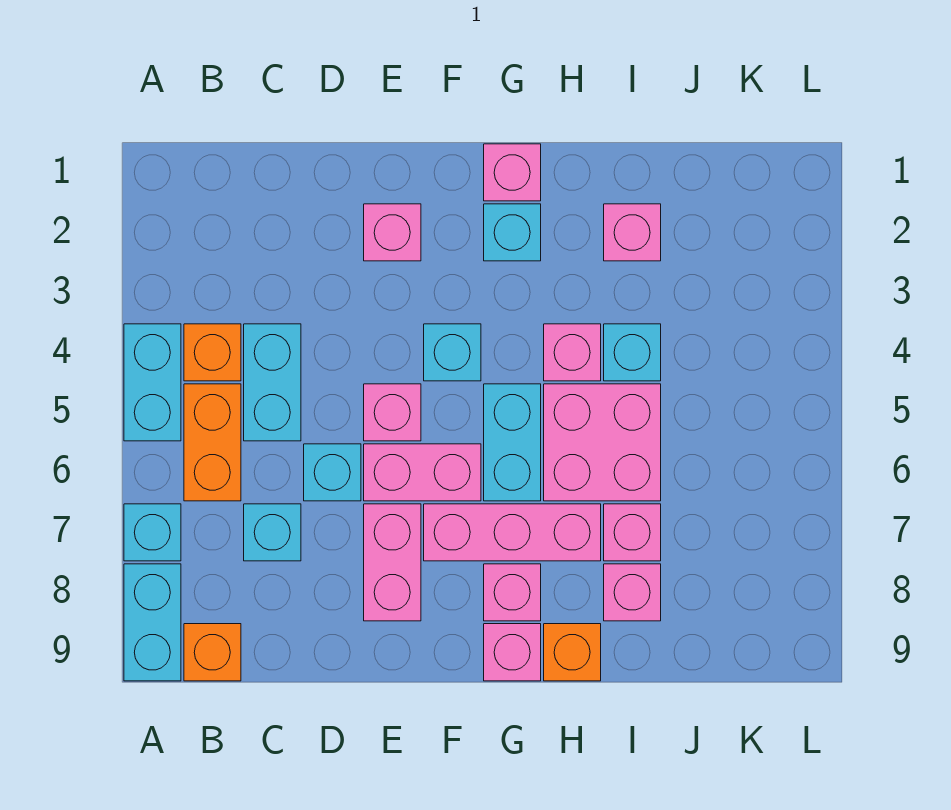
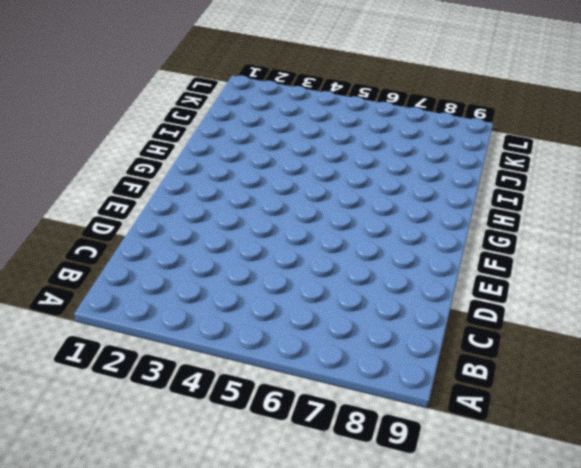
none -> cyan 1x2 brick [124,324,181,441]
none -> cyan 1x1 brick [124,504,181,561]
none -> cyan 1x2 brick [124,564,181,681]

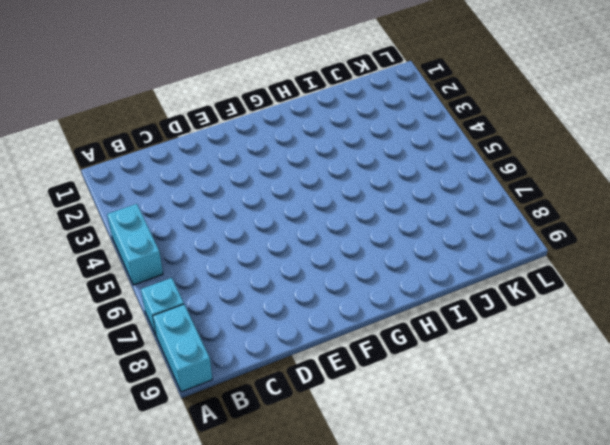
none -> orange 1x1 brick [184,324,241,381]
none -> orange 1x2 brick [184,384,241,501]
none -> orange 1x1 brick [184,624,241,681]

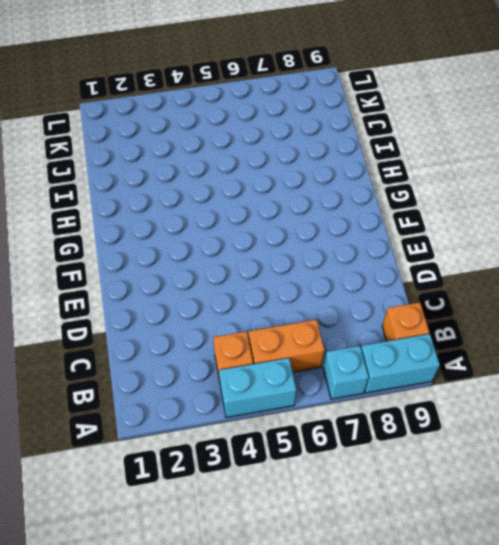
none -> cyan 1x2 brick [244,324,301,441]
none -> cyan 1x1 brick [244,504,301,561]
none -> cyan 1x1 brick [304,444,361,501]

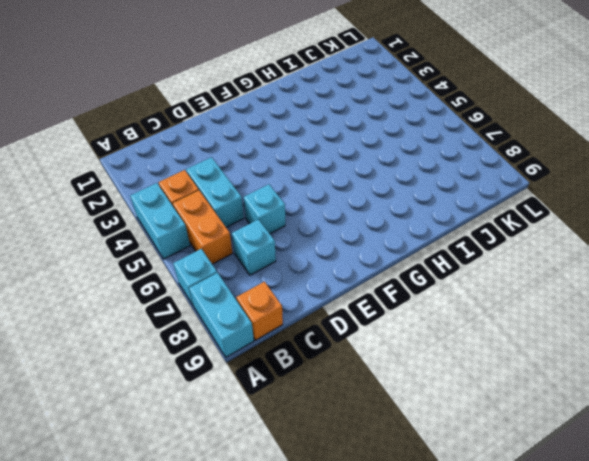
none -> pink 1x1 brick [364,204,421,261]
none -> pink 1x1 brick [364,384,421,441]
none -> pink 1x2 brick [364,444,481,501]

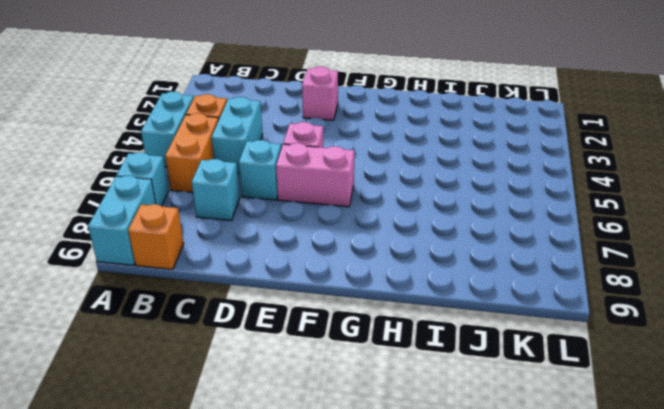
none -> pink 1x2 brick [364,504,421,621]
none -> cyan 1x1 brick [424,324,481,381]
none -> pink 1x3 brick [424,504,601,561]

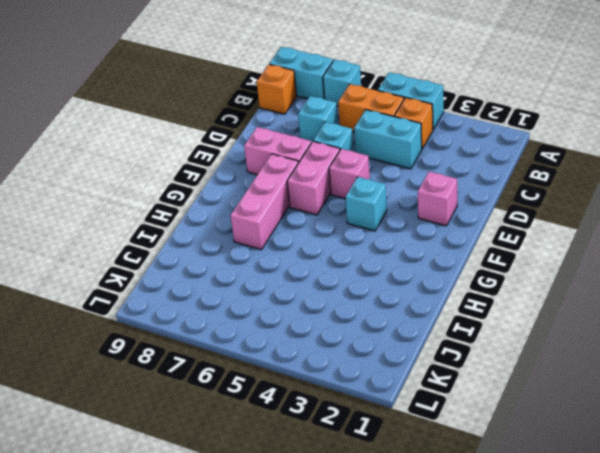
none -> pink 1x1 brick [484,144,541,201]
none -> cyan 1x1 brick [484,204,541,261]
none -> cyan 1x2 brick [484,384,541,501]

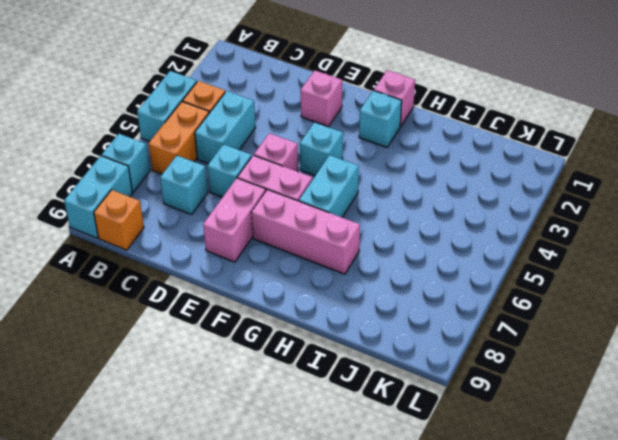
none -> pink 1x1 brick [484,564,541,621]
none -> pink 1x1 brick [484,624,541,681]
none -> pink 1x1 brick [544,324,601,381]

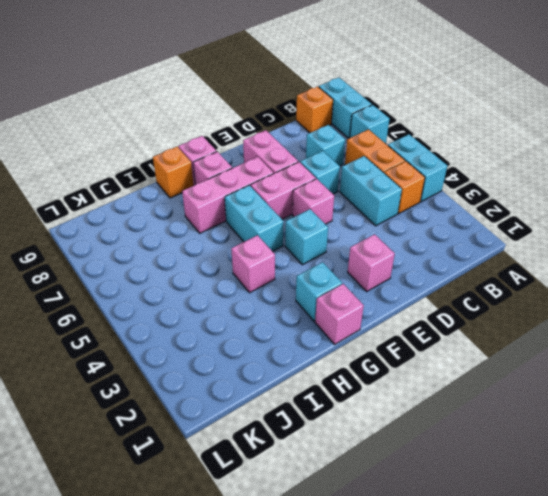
none -> pink 2x2 brick [544,384,661,501]
none -> pink 1x1 brick [604,204,661,261]
none -> cyan 1x1 brick [604,324,661,381]

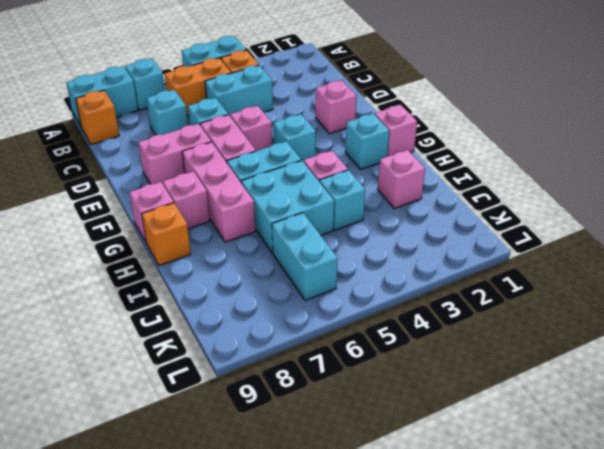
cyan 2x2 brick [241,160,334,253] -> pink 2x2 brick [544,384,661,501]
cyan 1x2 brick [272,213,338,300] -> none
none -> pink 1x1 brick [604,504,661,561]
none -> pink 1x1 brick [604,564,661,621]

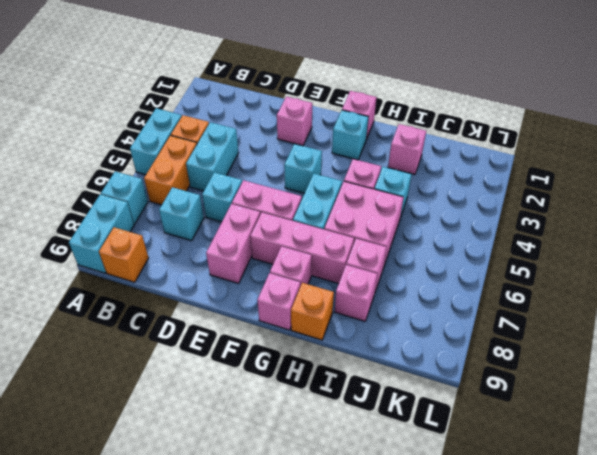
none -> pink 1x1 brick [364,384,421,441]

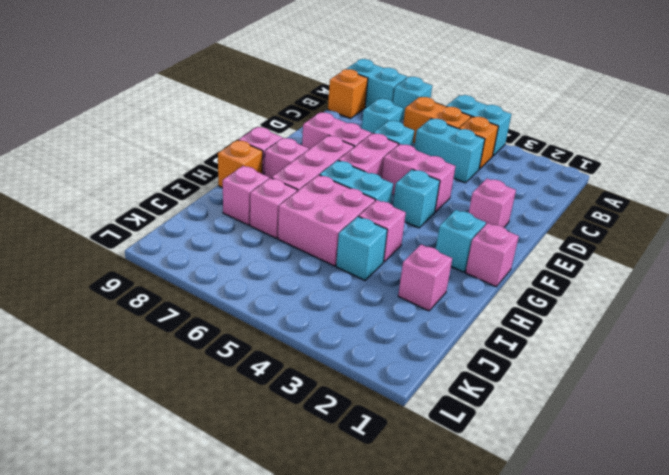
pink 1x2 brick [382,144,456,212] -> pink 1x1 brick [364,384,421,441]

